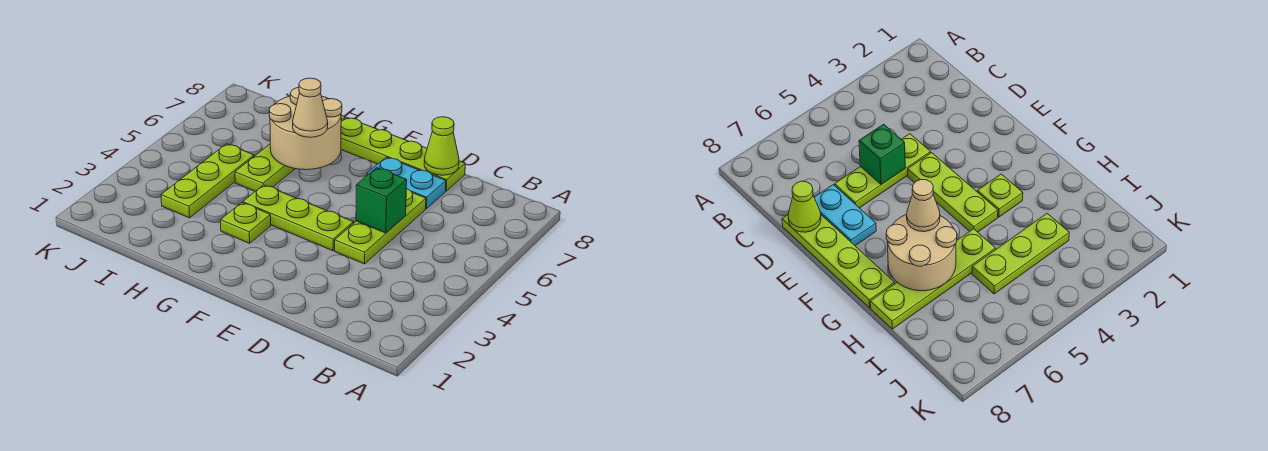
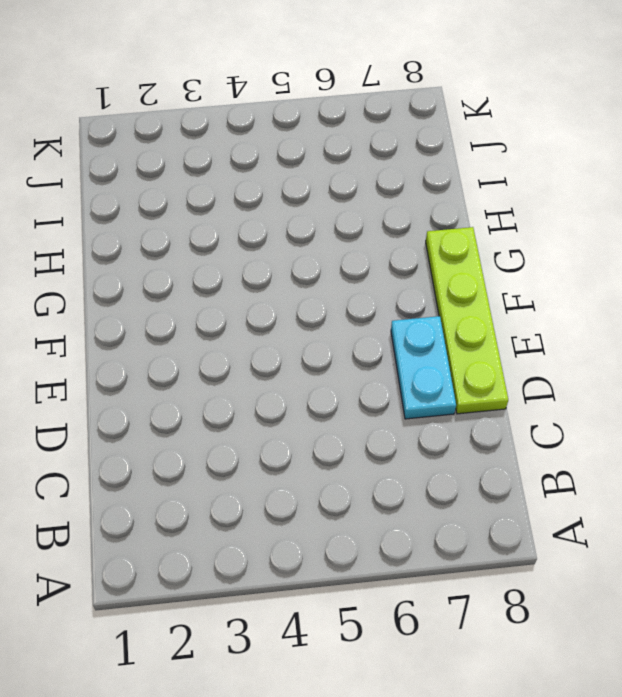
none -> lime 1x3 plate [335,189,426,264]
none -> lime 1x3 plate [243,185,354,251]

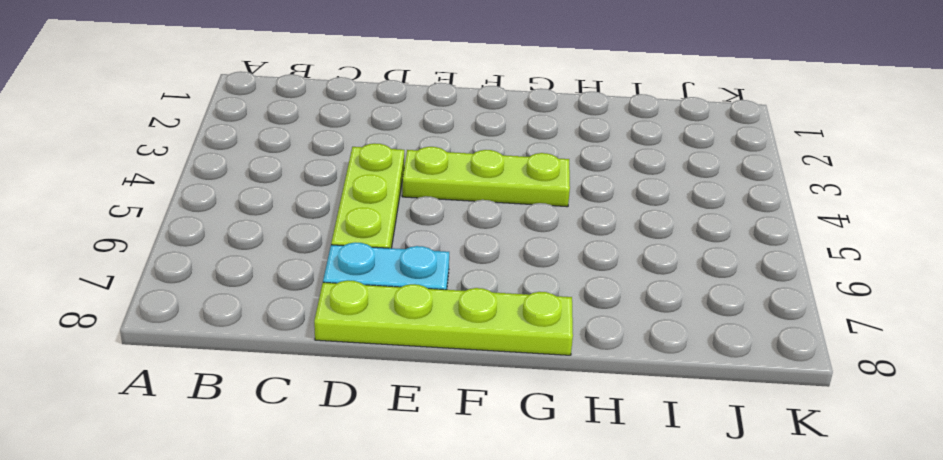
none -> lime 1x1 plate [221,203,271,243]
none -> lime 1x4 plate [235,115,345,191]

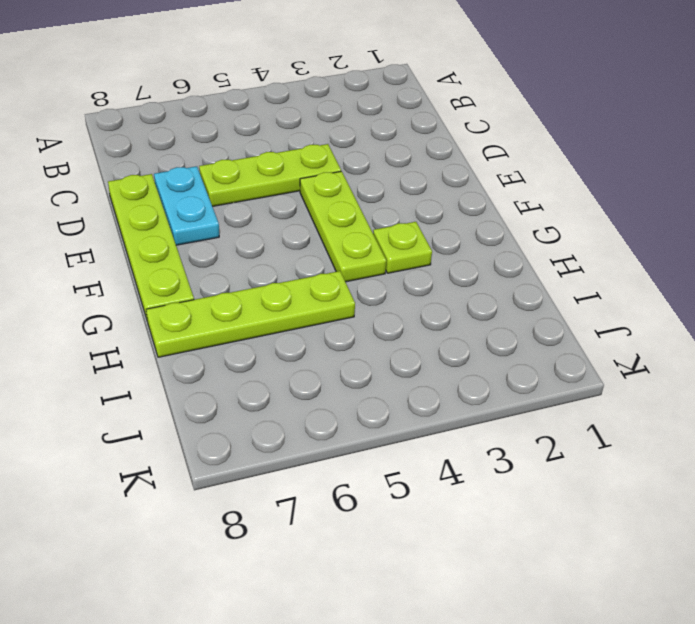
none -> lime 1x3 plate [161,144,254,218]
none -> green 1x1 brick [356,168,407,233]

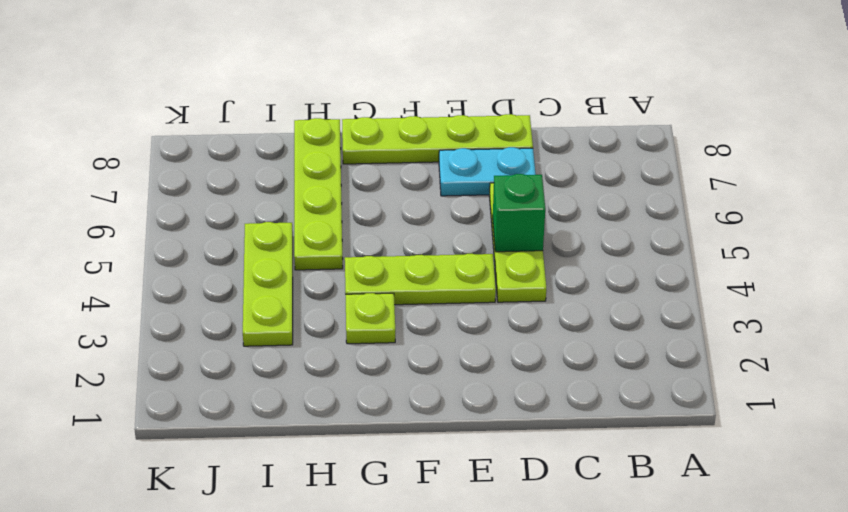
none -> lime 1x1 cone [424,117,459,175]
none -> tan 2x2 round brick [269,88,342,170]

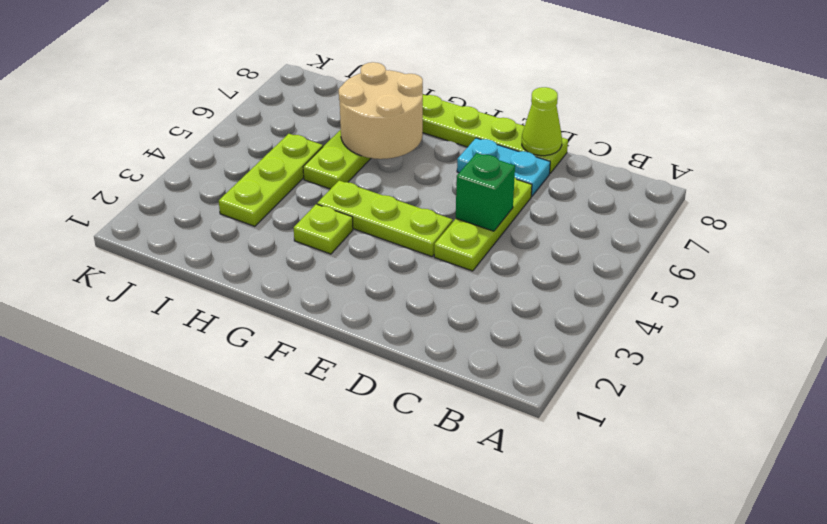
none -> tan 1x1 cone [293,78,328,137]

